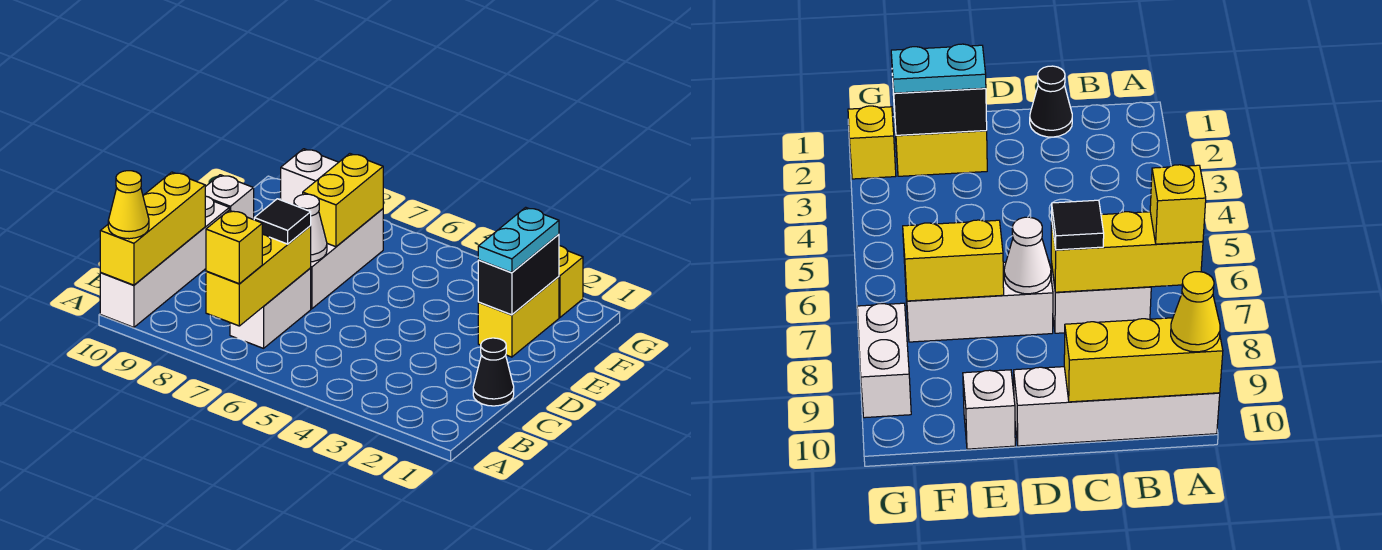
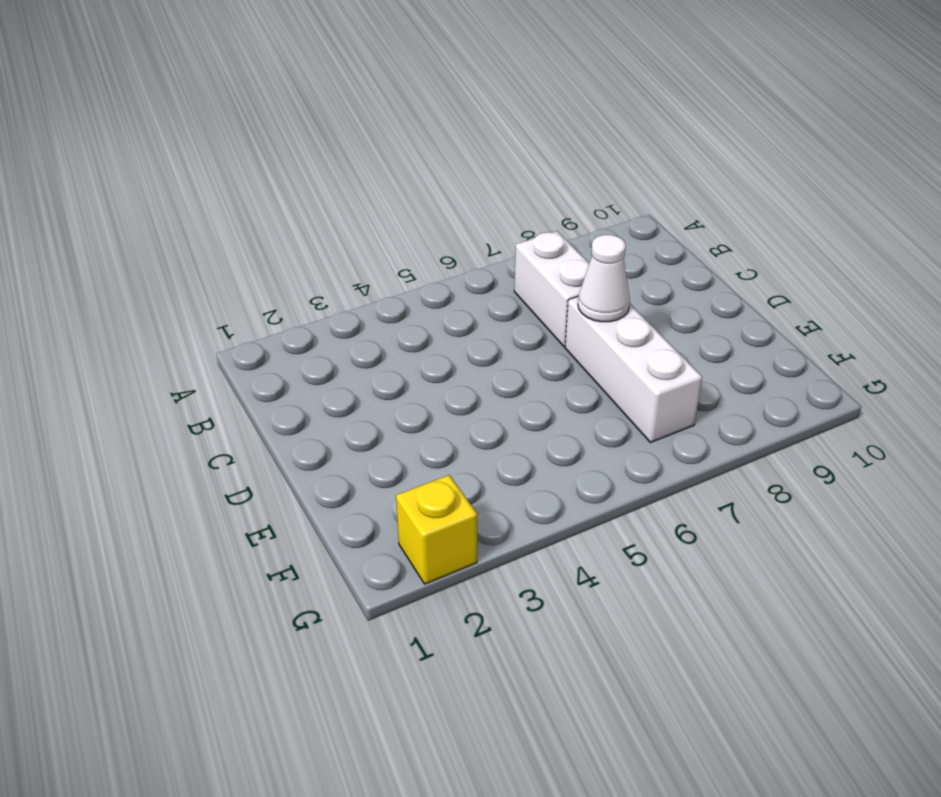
none -> white 1x4 brick [100,196,229,327]
none -> black 1x1 cone [473,338,514,406]
none -> yellow 1x2 brick [478,277,559,357]

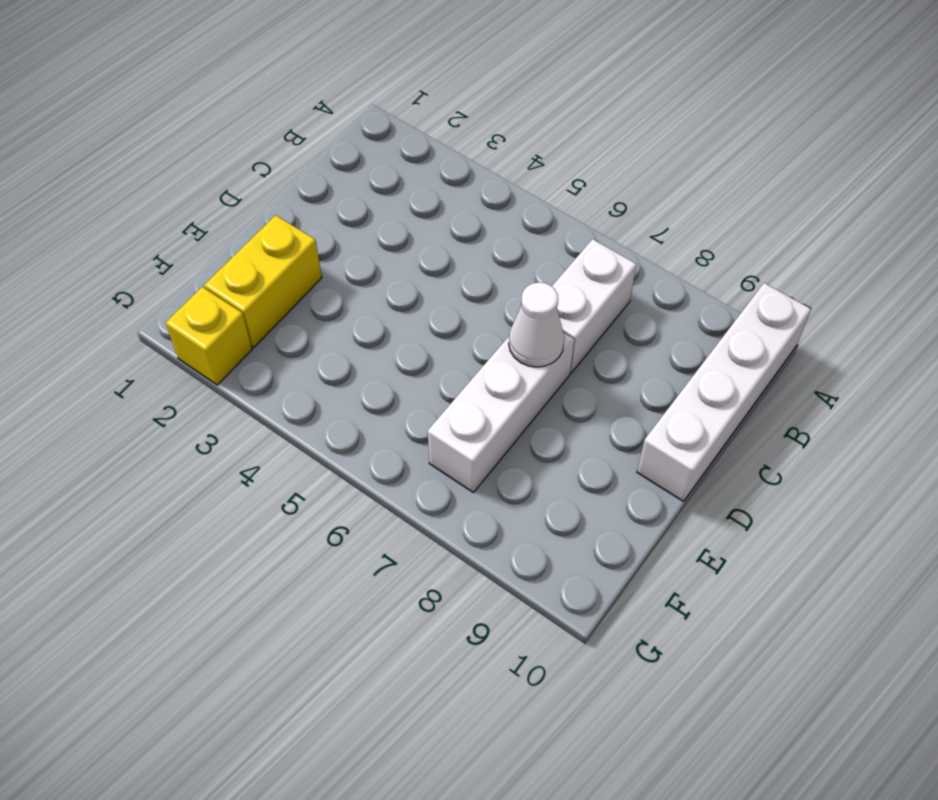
none -> black 1x1 cone [473,338,514,406]
none -> white 1x1 brick [205,175,254,220]
none -> white 1x2 brick [281,149,339,205]

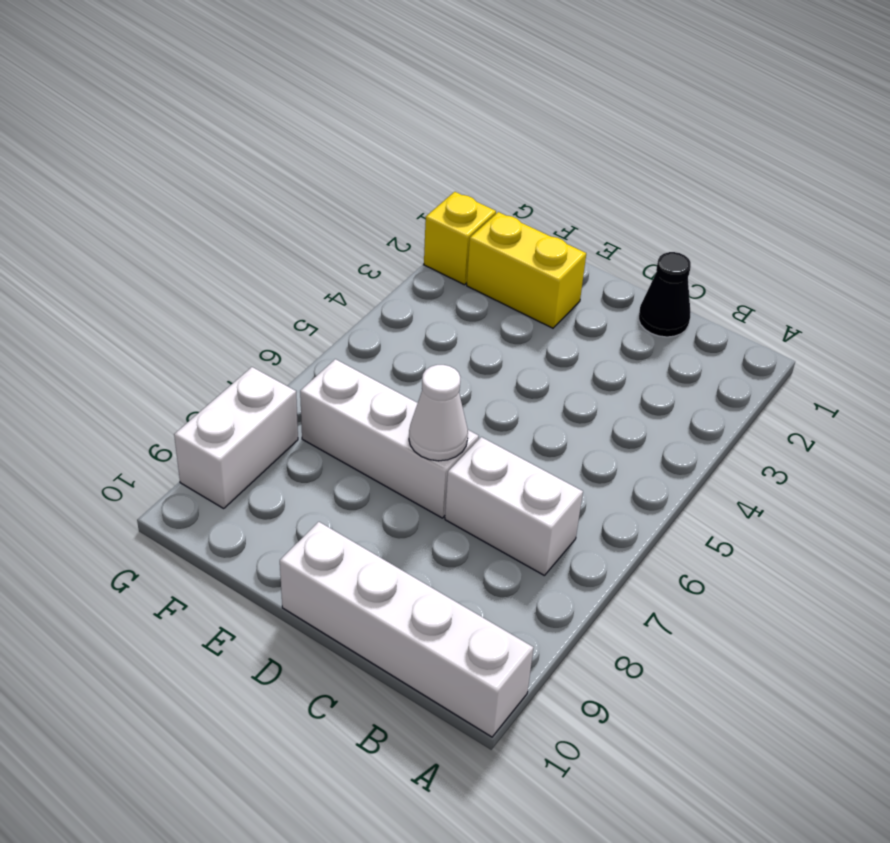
none -> white 1x1 brick [205,175,254,220]
none -> yellow 1x3 brick [206,226,311,326]
none -> yellow 1x3 brick [100,172,205,285]

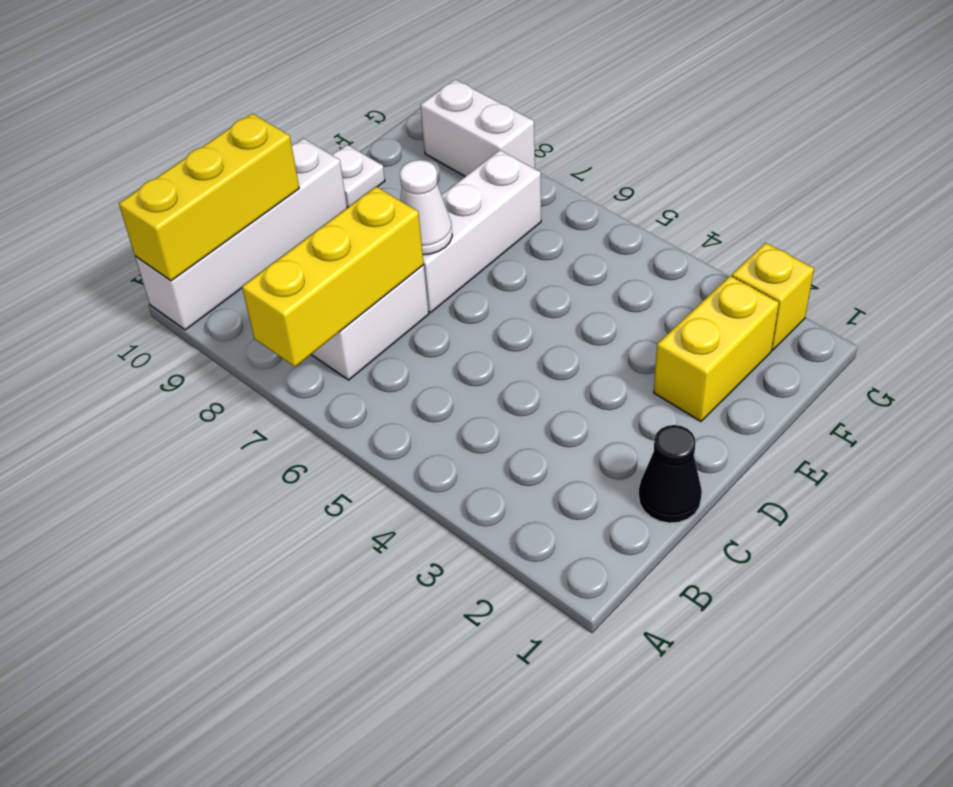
white 1x1 plate [332,145,385,207] -> white 1x1 brick [205,175,254,220]
none -> black 1x2 brick [478,234,559,315]
none -> yellow 1x2 brick [303,154,383,247]
none -> yellow 1x1 brick [206,210,262,284]

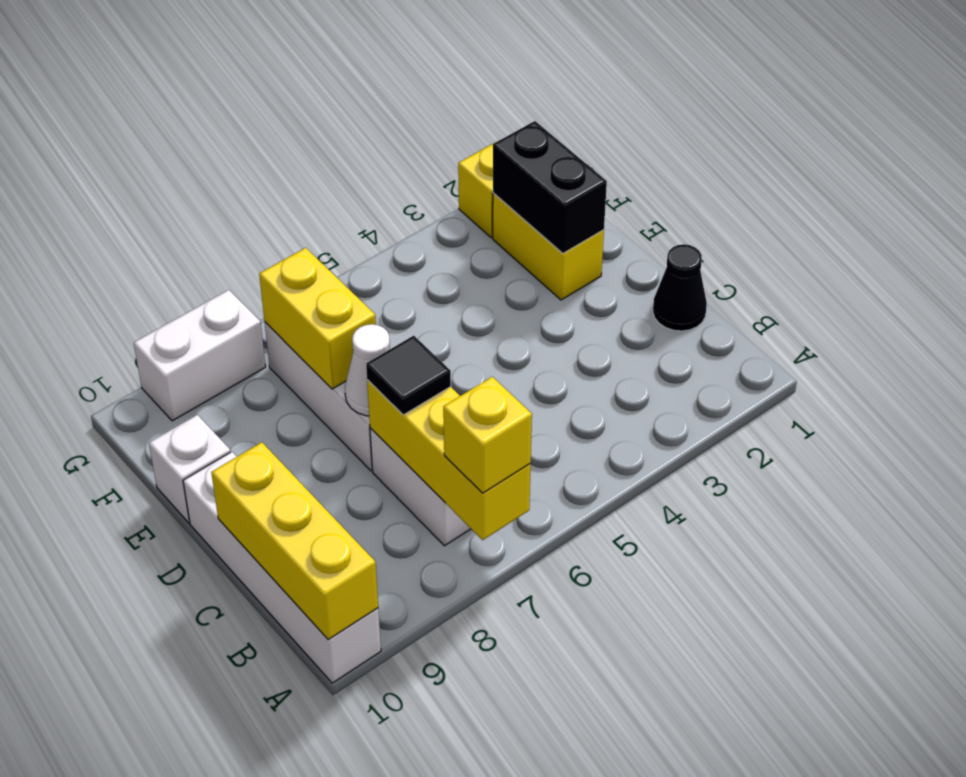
none -> yellow 1x1 cone [108,171,149,239]
none -> cyan 1x2 plate [478,207,559,273]

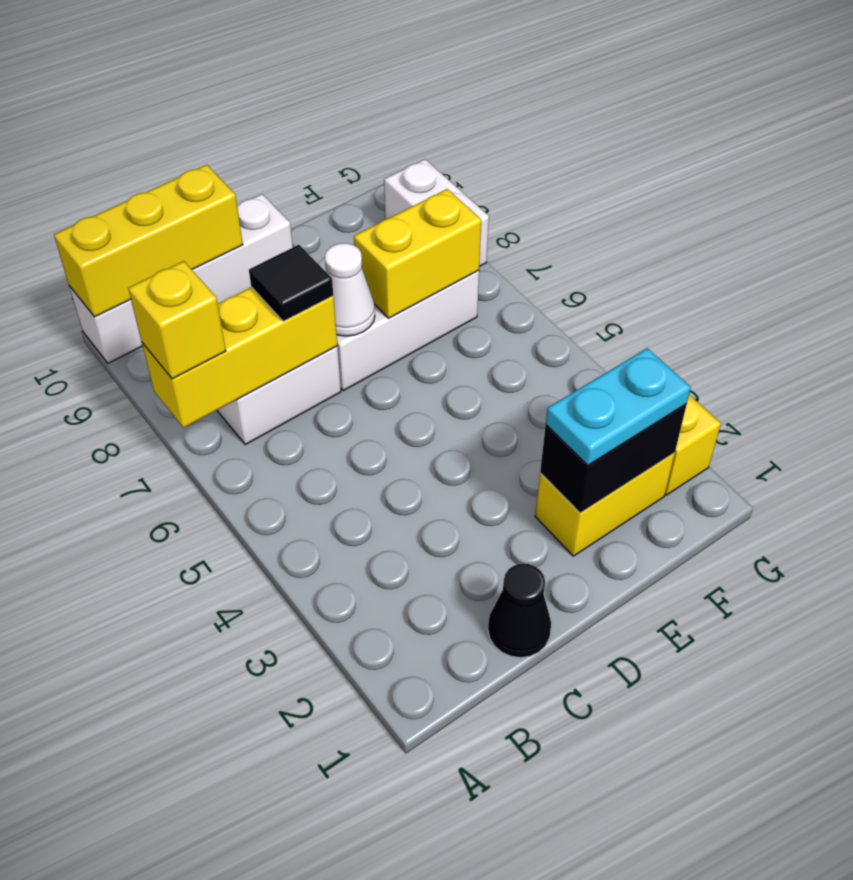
none -> white 1x1 brick [205,175,254,220]
none -> yellow 1x1 cone [108,171,149,239]

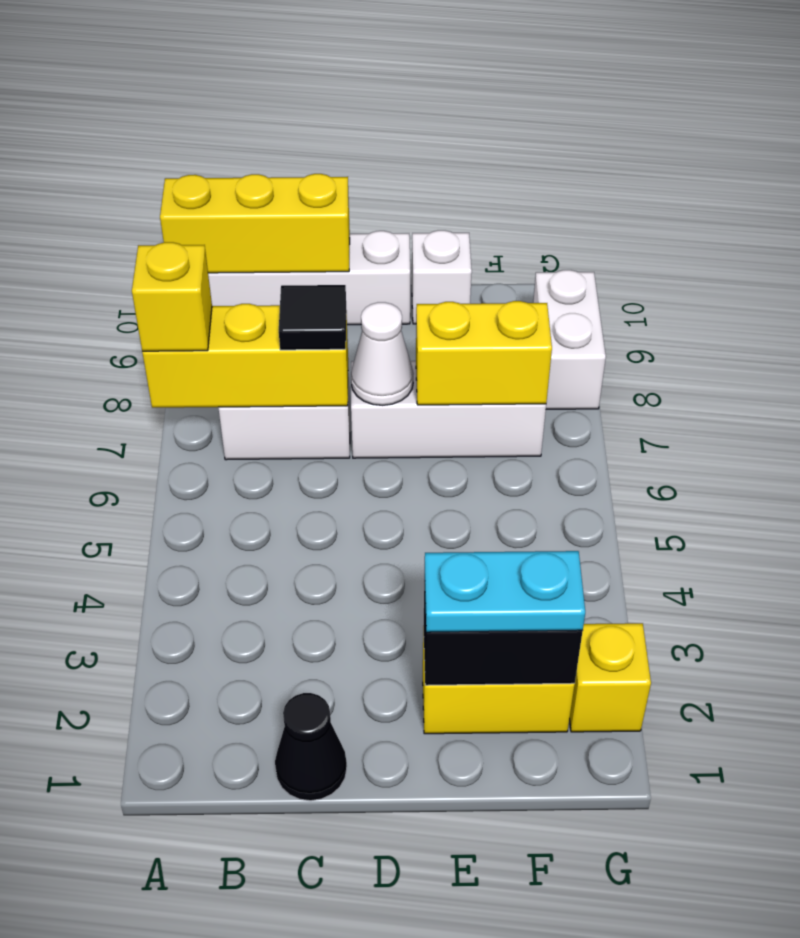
none -> yellow 1x1 cone [108,171,149,239]

